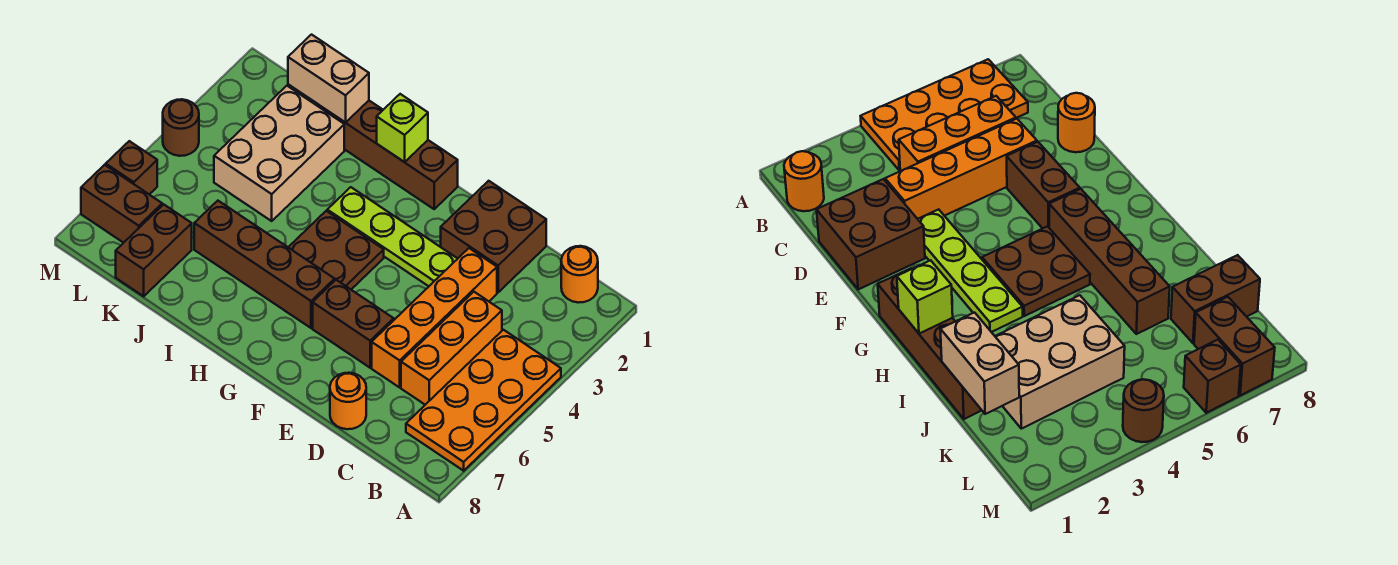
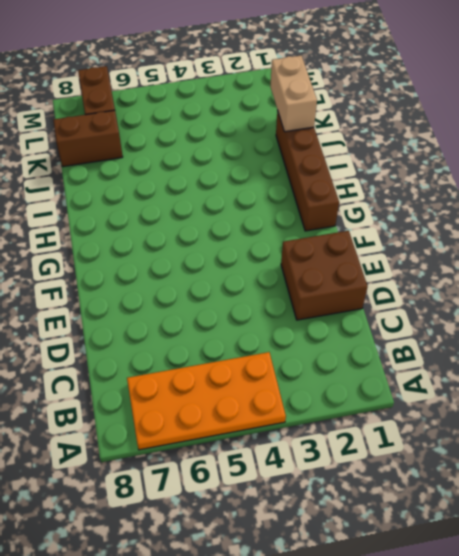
none -> orange 1x1 round brick [561,246,598,303]
none -> orange 1x3 brick [401,292,502,405]
none -> orange 1x4 brick [372,248,497,387]

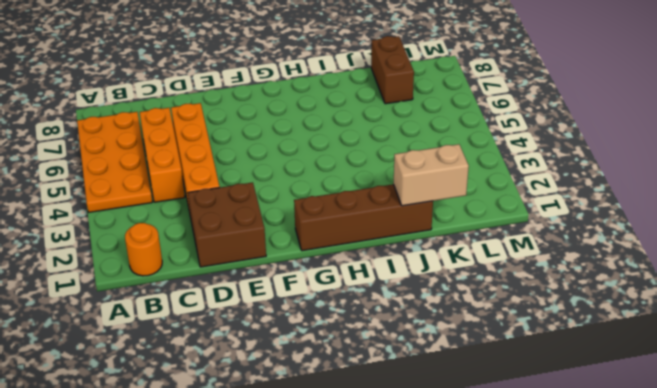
none -> orange 1x1 round brick [330,373,366,429]
none -> lime 1x4 plate [327,187,458,286]
none -> brown 1x2 brick [313,280,394,368]

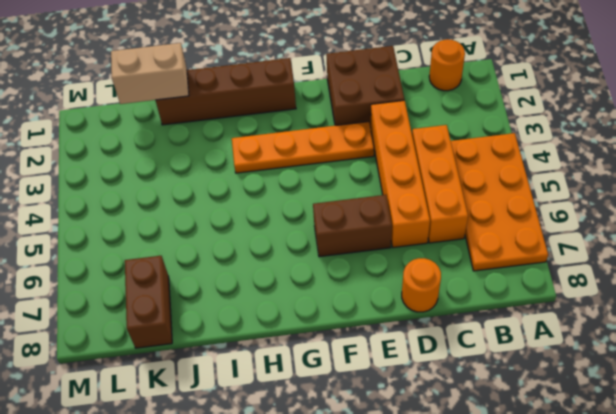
orange 1x4 plate [232,122,374,173] -> lime 1x4 plate [327,187,458,286]
none -> brown 2x2 plate [288,211,384,289]
none -> brown 1x4 brick [194,201,335,328]
none -> tan 2x3 brick [214,86,344,221]

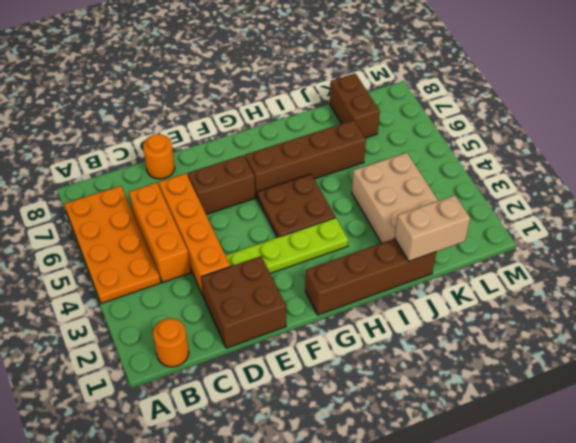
none -> brown 1x2 brick [81,165,162,243]
none -> brown 1x1 round brick [163,99,199,156]
none -> brown 1x1 brick [106,141,157,194]

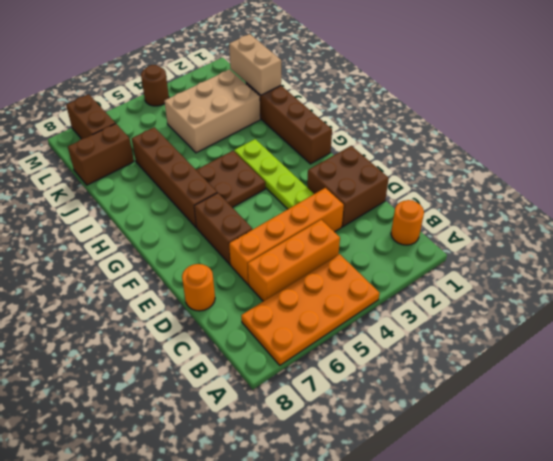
none -> brown 1x1 brick [106,141,157,194]
none -> lime 1x1 brick [377,94,428,162]

